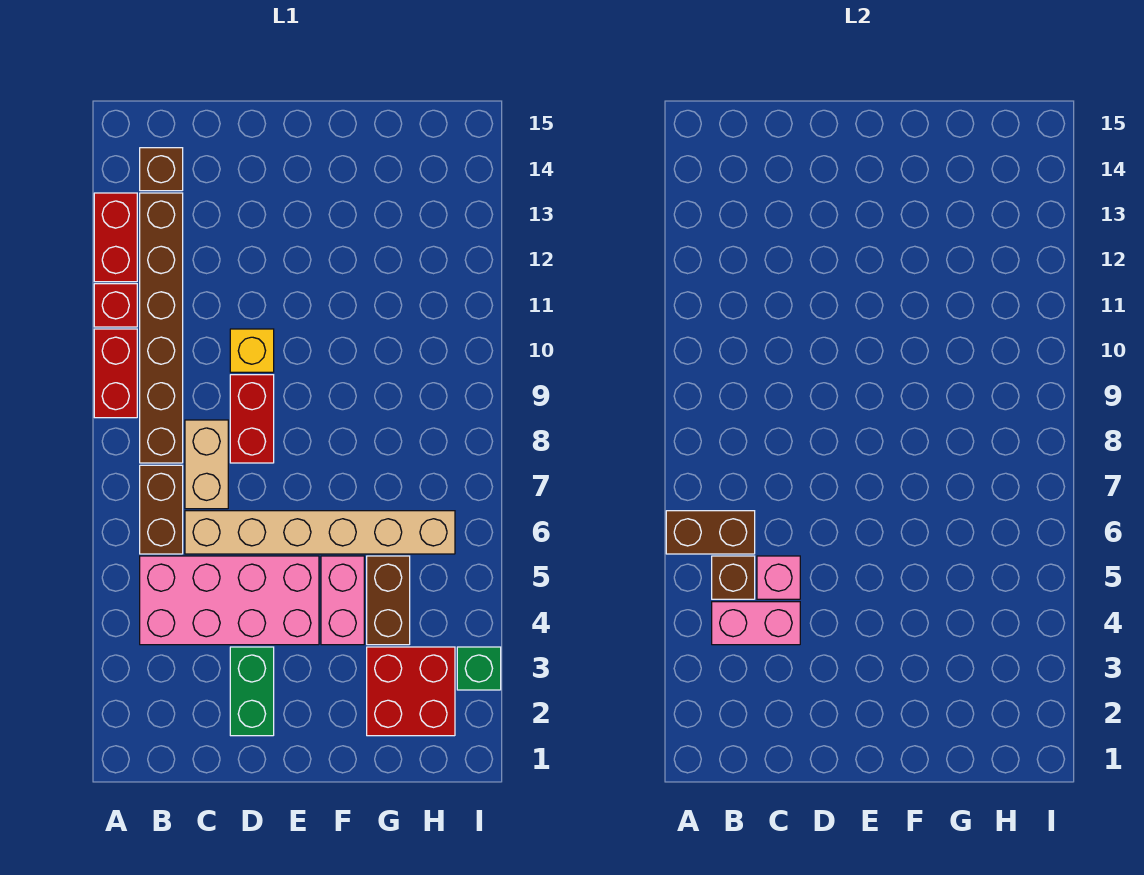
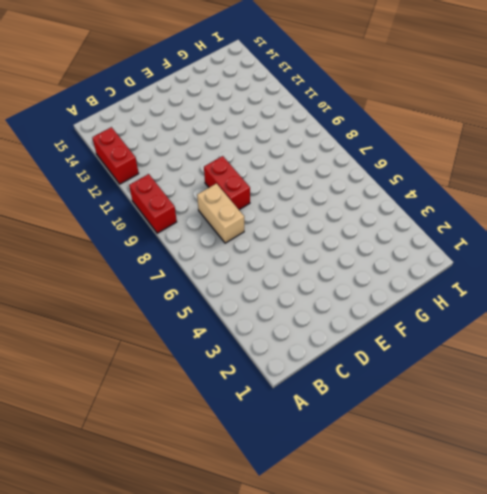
none -> red 1x1 brick [94,284,137,327]
none -> pink 2x4 brick [140,556,319,645]
none -> brown 1x2 brick [140,465,183,554]

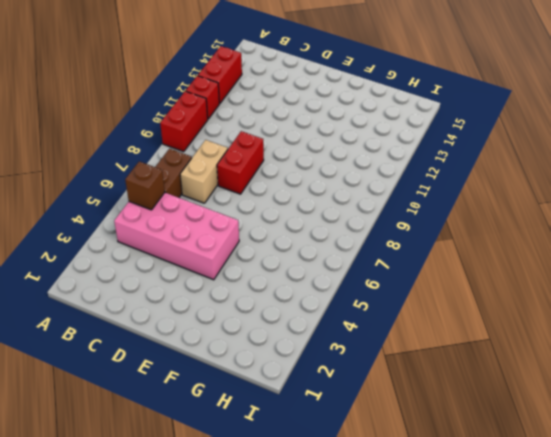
none -> brown 1x6 brick [140,193,183,463]
none -> brown 1x1 brick [140,148,183,191]
none -> tan 1x6 brick [185,511,455,554]

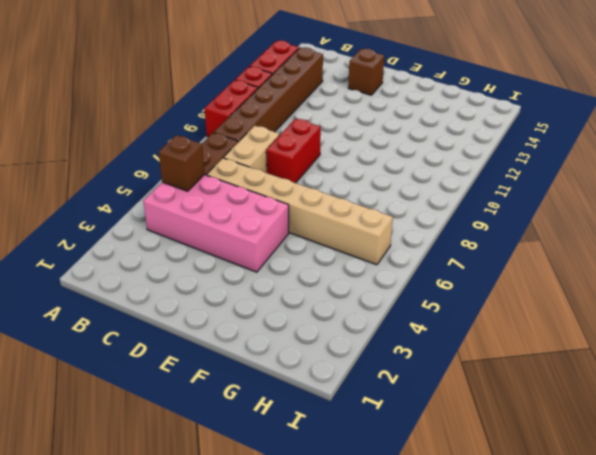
brown 1x1 brick [348,49,384,95] -> brown 1x1 brick moved to [140,148,183,191]
none -> green 1x2 brick [230,647,274,736]
none -> yellow 1x1 brick [230,329,274,372]
none -> pink 1x2 brick [321,556,364,645]

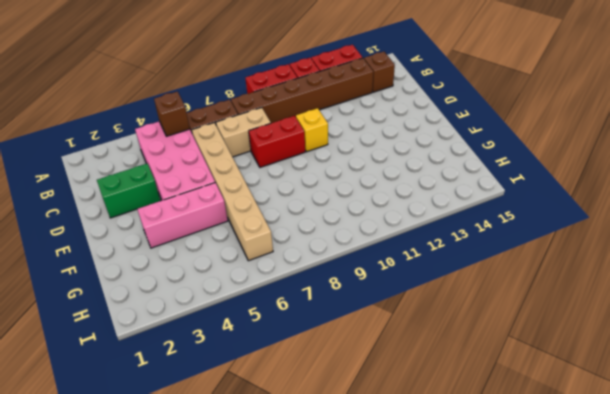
pink 1x3 brick [137,183,228,248] -> pink 1x2 brick [321,556,364,645]
none -> red 2x2 brick [367,647,455,736]
none -> brown 1x2 brick [367,556,410,645]
none -> green 1x1 brick [457,647,501,690]

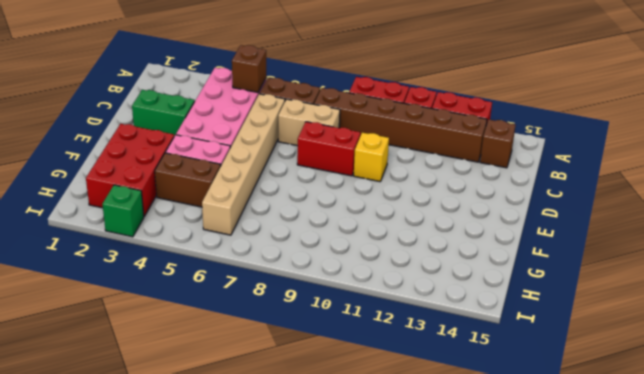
red 2x3 brick [86,124,174,216] -> red 2x2 brick [367,647,455,736]
none -> brown 1x2 brick [666,511,755,554]
none -> pink 1x2 brick [712,602,800,645]
none -> pink 1x1 brick [757,556,800,599]

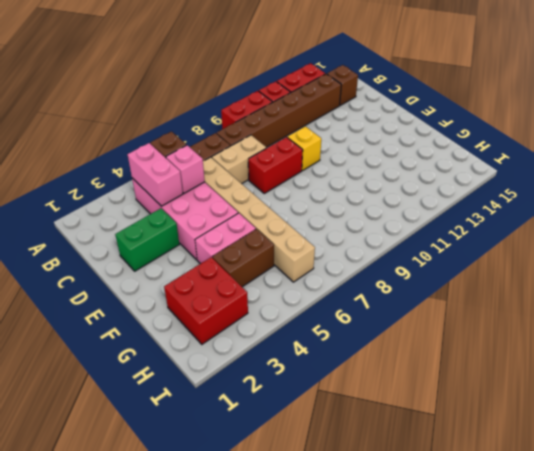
none -> green 1x1 brick [457,647,501,690]
none -> brown 1x2 brick [666,511,755,554]

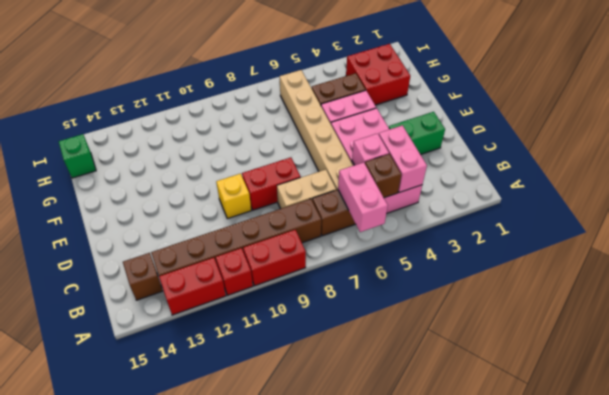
pink 1x2 brick [338,162,388,232] -> brown 1x2 brick [666,511,755,554]
green 1x1 brick [59,134,96,178] -> green 1x1 brick moved to [457,647,501,690]

